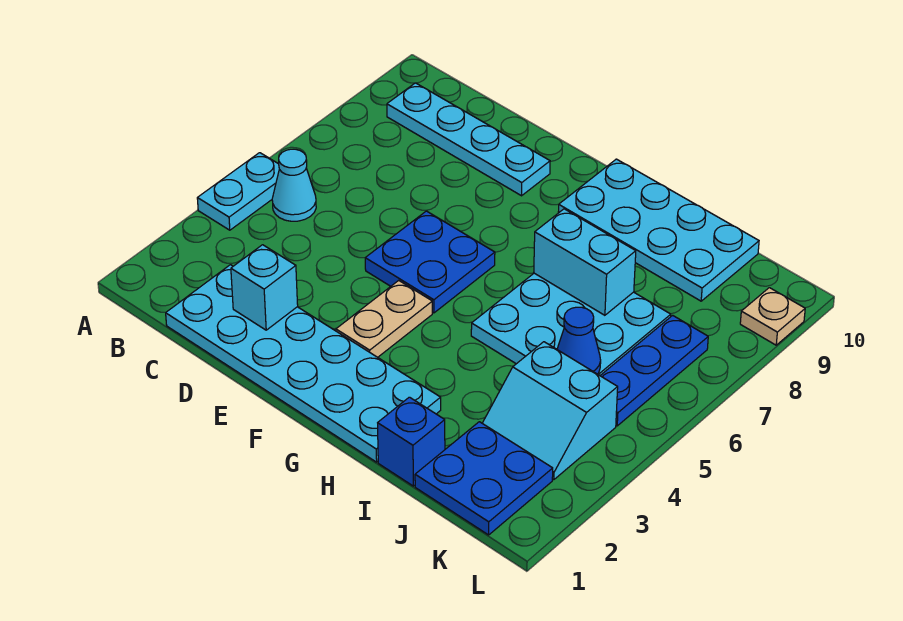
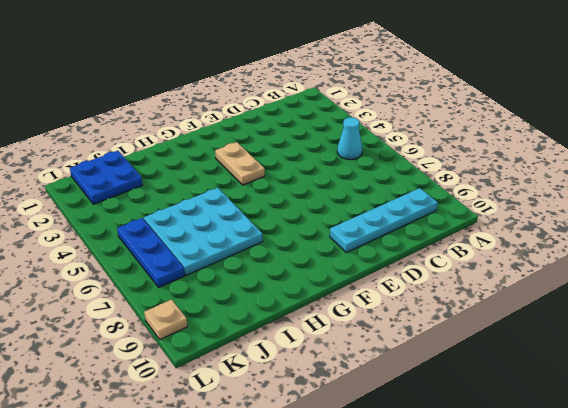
none -> cyan 1x2 plate [197,153,279,230]
none -> cyan 2x6 plate [166,265,441,462]
none -> blue 2x2 plate [365,211,495,313]

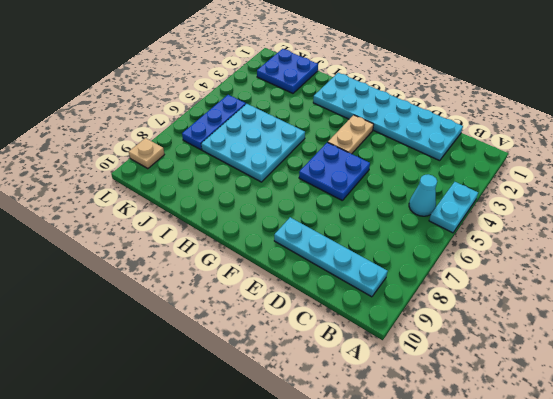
none -> cyan 2x4 plate [558,159,759,301]
none -> blue 1x1 brick [378,397,445,486]
none -> cyan 2x2 slope [482,342,618,480]

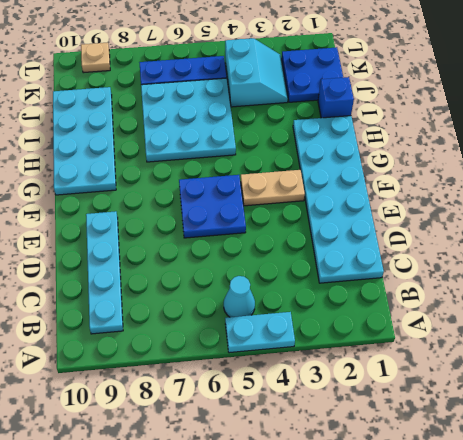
none -> cyan 1x1 brick [231,245,298,330]
none -> cyan 1x2 brick [534,209,636,315]
none -> blue 1x1 cone [557,307,601,374]

